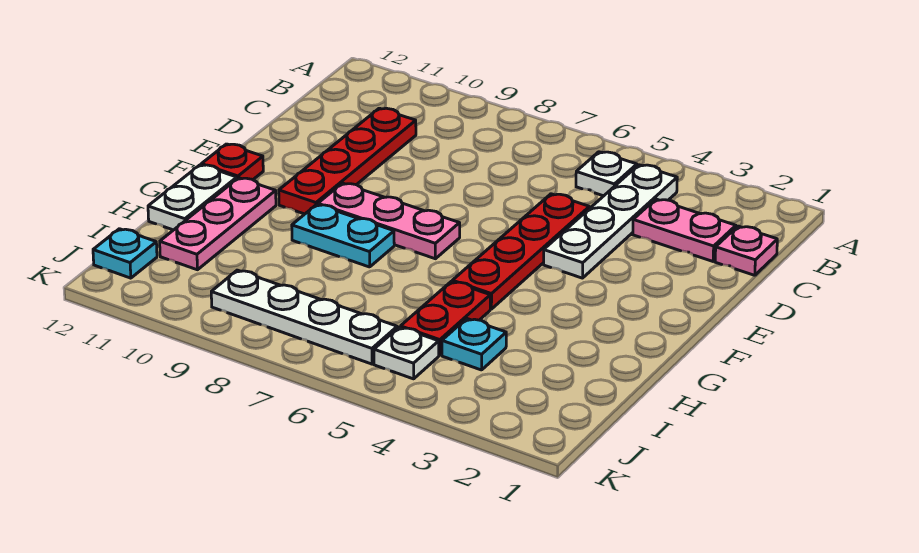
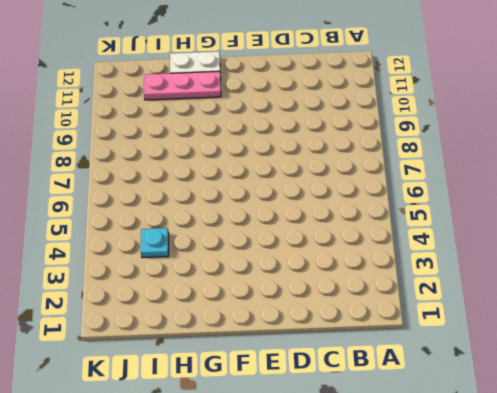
none -> white 1x4 plate [544,165,677,278]
none -> white 1x1 plate [576,152,637,196]
none -> pink 1x1 plate [715,226,777,275]

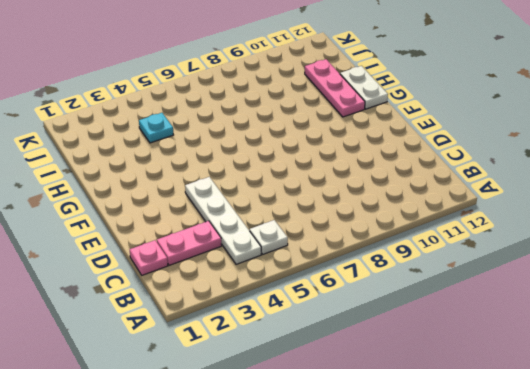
none -> red 1x4 plate [279,108,416,214]
none -> red 1x4 plate [452,194,589,309]
none -> pink 1x3 plate [318,183,460,259]

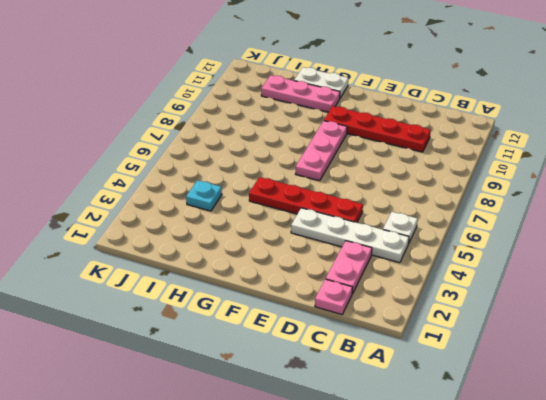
none -> red 1x1 plate [201,144,263,180]
none -> cyan 1x2 plate [292,204,394,267]
none -> red 1x2 plate [401,281,490,355]

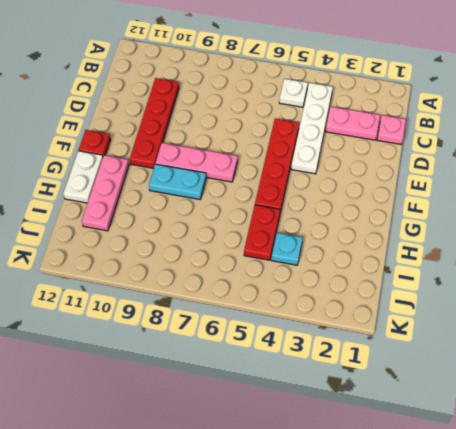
none -> white 1x1 plate [374,327,439,379]
none -> white 1x4 plate [211,270,397,364]
none -> cyan 1x1 plate [93,229,157,278]

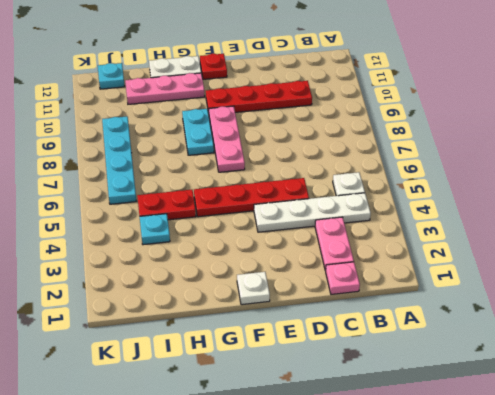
white 1x1 plate [237,272,270,305] -> white 1x1 plate moved to [374,327,439,379]
cyan 1x4 plate [102,116,136,204] -> white 1x4 plate [211,270,397,364]

